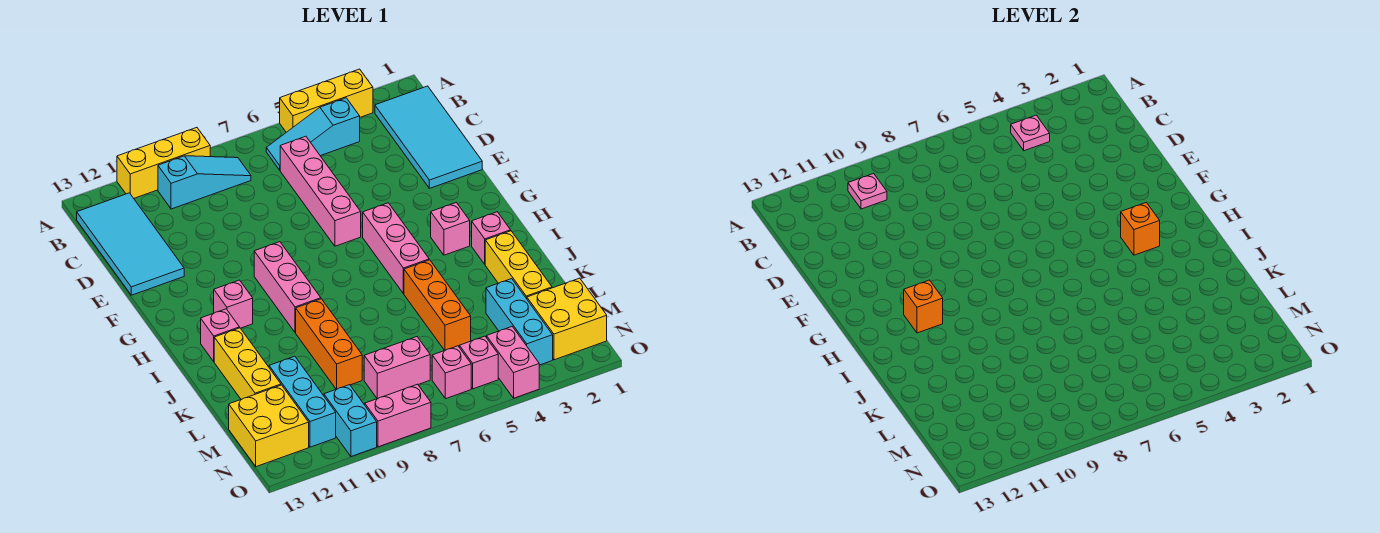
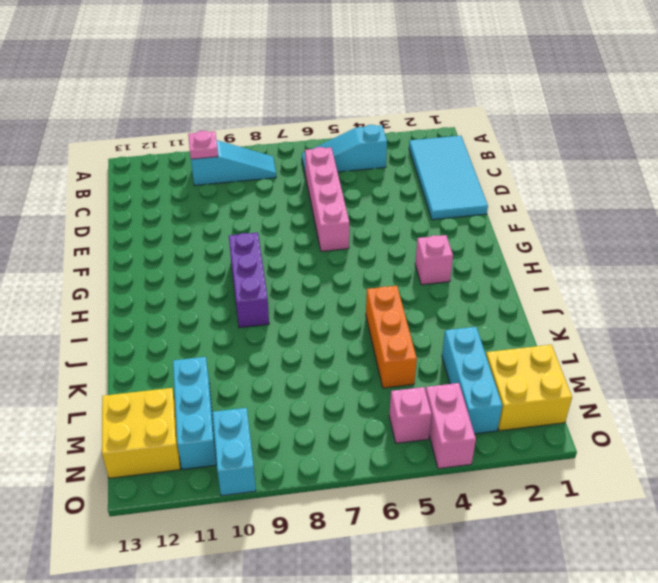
purple 1x3 brick [229,233,269,328] -> pink 1x3 brick [254,242,321,333]
none -> yellow 1x3 brick [280,69,373,132]
none -> yellow 1x3 brick [117,128,210,198]
none -> cyan 2x4 tile [77,193,184,295]
none -> pink 1x3 brick [363,203,429,294]

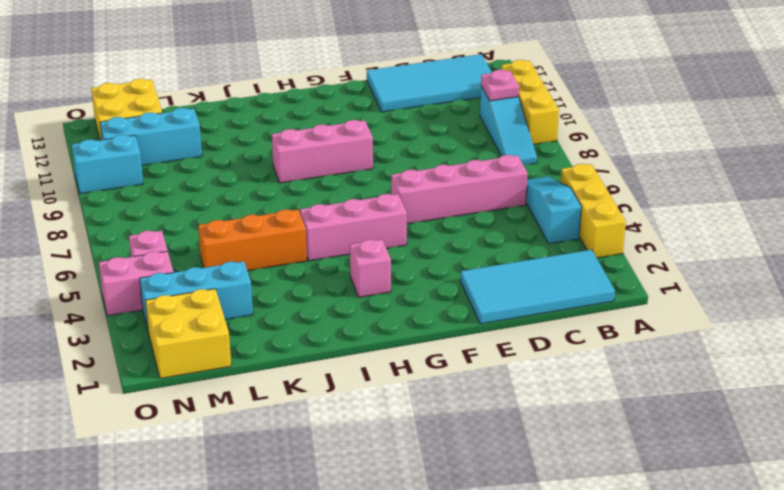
none -> pink 1x1 brick [214,280,253,328]
none -> pink 1x1 brick [472,212,511,264]
none -> pink 1x1 brick [201,309,240,361]
none -> yellow 1x3 brick [485,231,552,299]

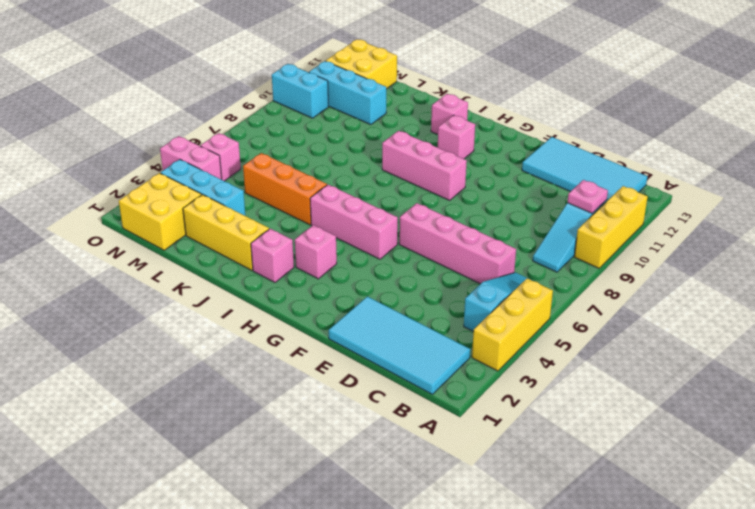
none -> orange 1x3 brick [296,299,362,389]
none -> yellow 1x3 brick [214,328,281,399]
none -> pink 1x2 brick [364,337,430,399]
none -> pink 1x1 brick [432,346,471,399]

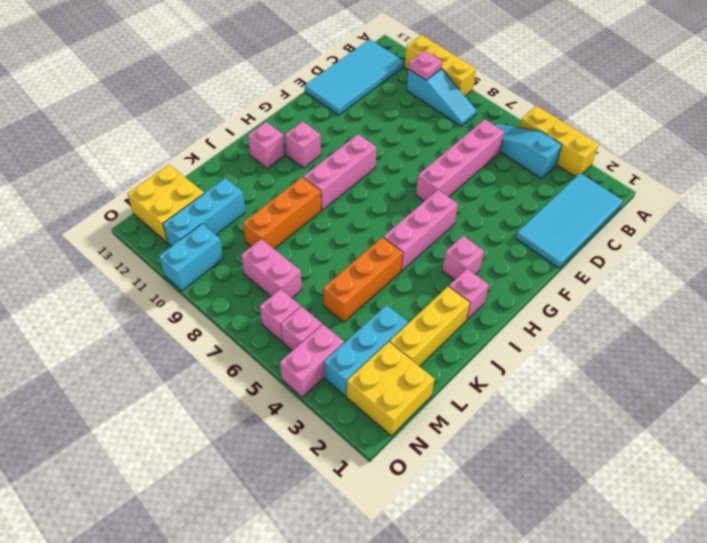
none -> yellow 1x3 brick [214,328,281,399]
none -> pink 1x2 brick [365,384,431,447]
none -> pink 1x1 plate [1011,115,1050,151]
none -> orange 1x1 brick [1121,202,1160,255]

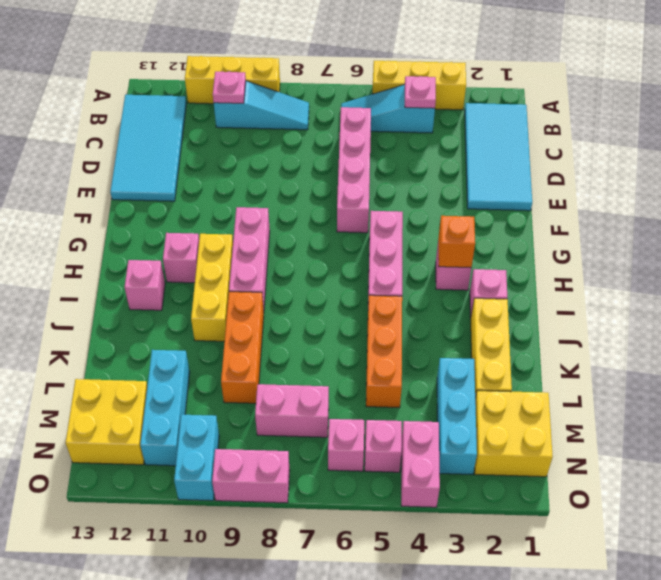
yellow 1x3 brick [191,234,233,341] -> yellow 1x3 brick moved to [214,328,281,399]
none -> orange 1x1 brick [904,280,943,333]

